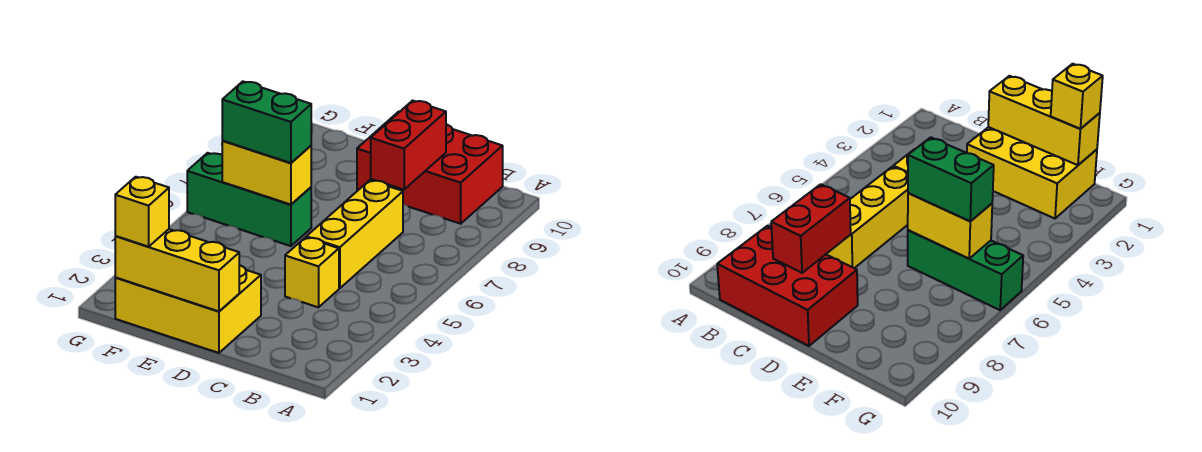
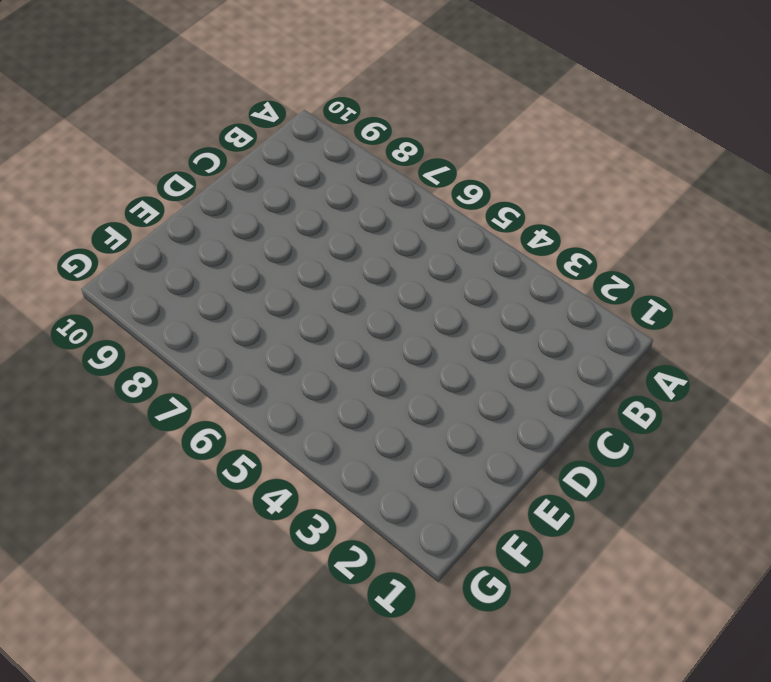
none -> red 2x3 brick [357,112,503,224]
none -> yellow 1x1 brick [285,237,339,307]

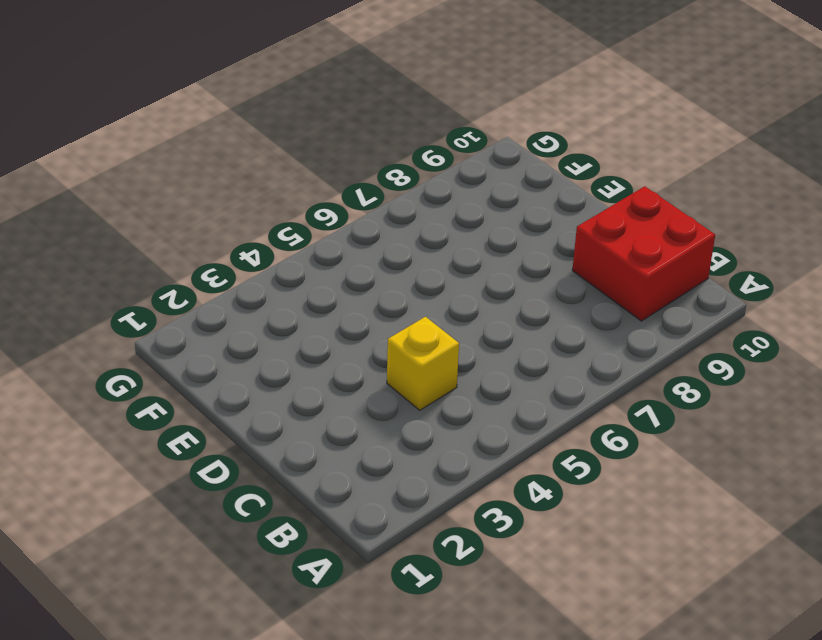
red 2x2 brick [572,186,715,321] -> red 2x3 brick [357,112,503,224]
none -> yellow 1x3 brick [306,180,403,288]
none -> yellow 2x3 brick [115,265,261,353]

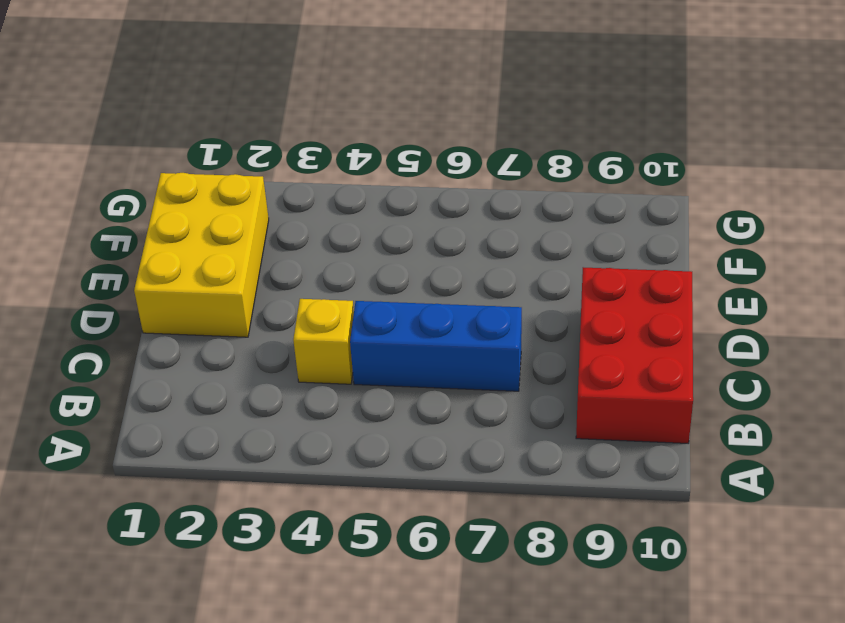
blue 1x3 brick [350,301,522,391] -> yellow 1x3 brick [306,180,403,288]
none -> green 1x3 brick [187,153,311,246]
none -> red 1x2 brick [371,101,446,190]

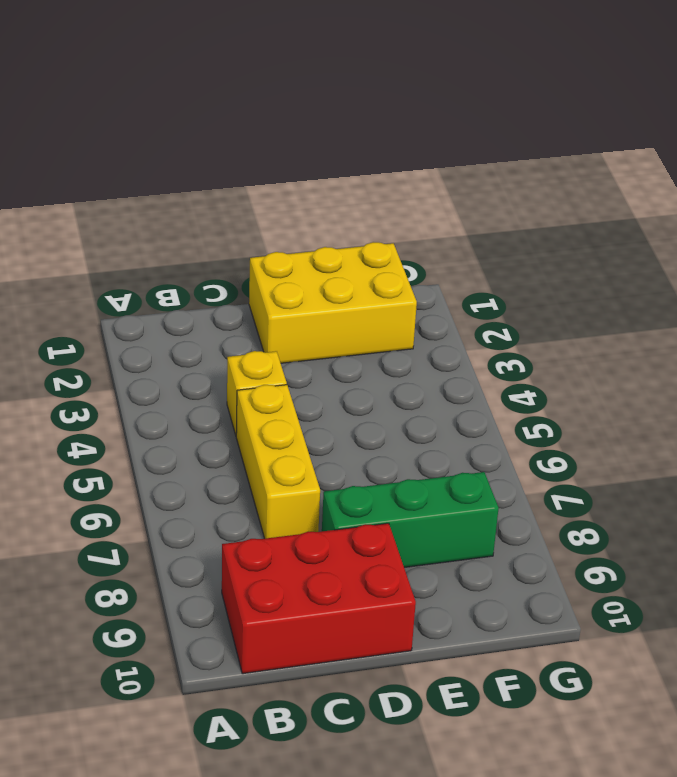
green 1x3 brick [322,472,499,568] -> green 1x3 brick moved to [187,153,311,246]
none -> red 1x2 brick [371,101,446,190]
none -> yellow 1x3 brick [115,229,239,311]

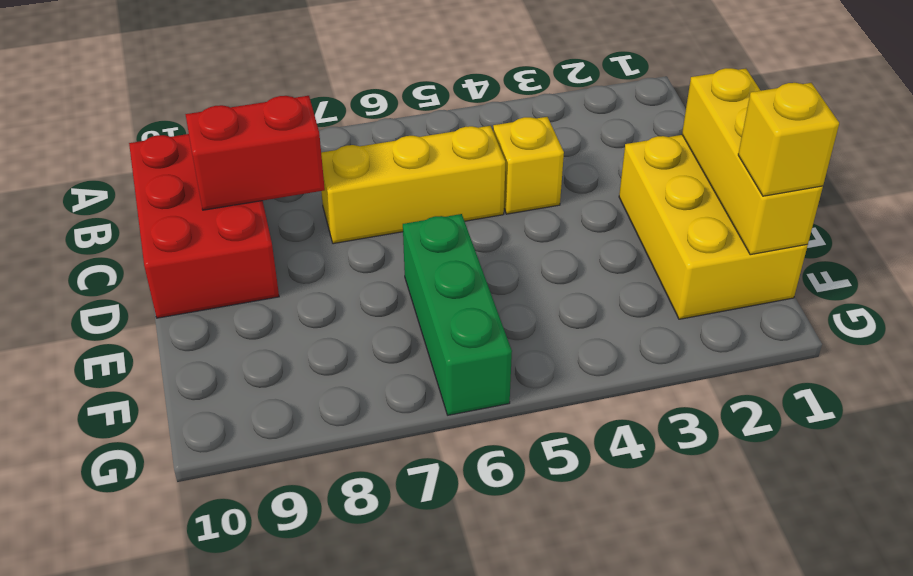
none -> yellow 1x2 brick [222,141,311,205]
none -> green 1x2 brick [222,81,311,163]

